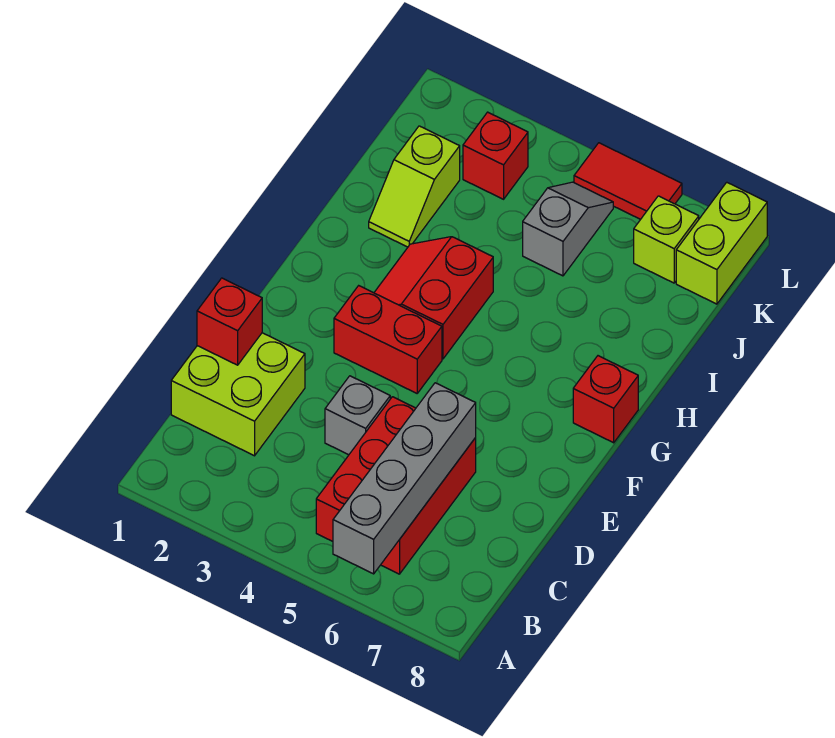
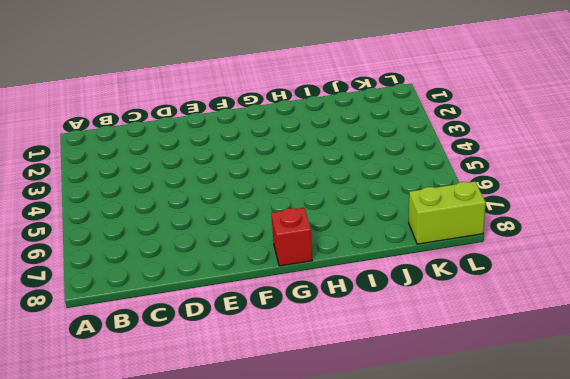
none -> red 2x3 brick [316,397,476,574]
none -> lime 2x2 brick [171,333,305,456]
none -> grey 1x1 brick [325,376,390,455]

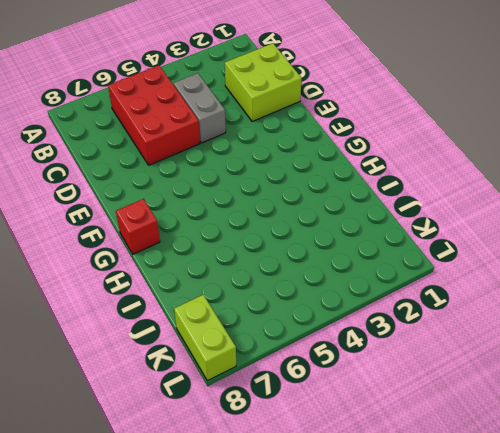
grey 1x2 brick [173,73,226,143] -> grey 1x1 brick [325,376,390,455]
none -> red 1x2 brick [334,286,442,393]
none -> red 2x2 slope [374,237,493,359]
none -> lime 1x2 slope [369,126,460,247]

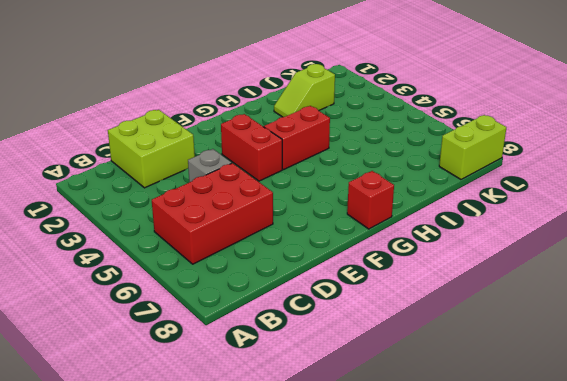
none -> grey 1x2 slope [523,182,613,276]
none -> red 1x1 brick [463,112,528,199]
none -> lime 1x1 brick [634,196,699,283]

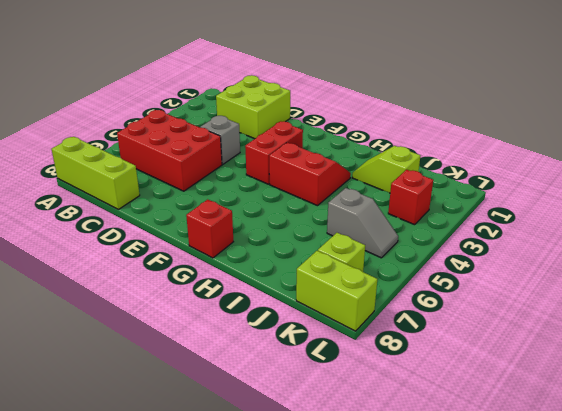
lime 1x3 brick [52,137,140,209] -> none
none -> red 1x2 tile [574,143,682,219]
none -> grey 1x4 brick [333,383,476,574]
none -> red 1x1 brick [197,278,262,365]

